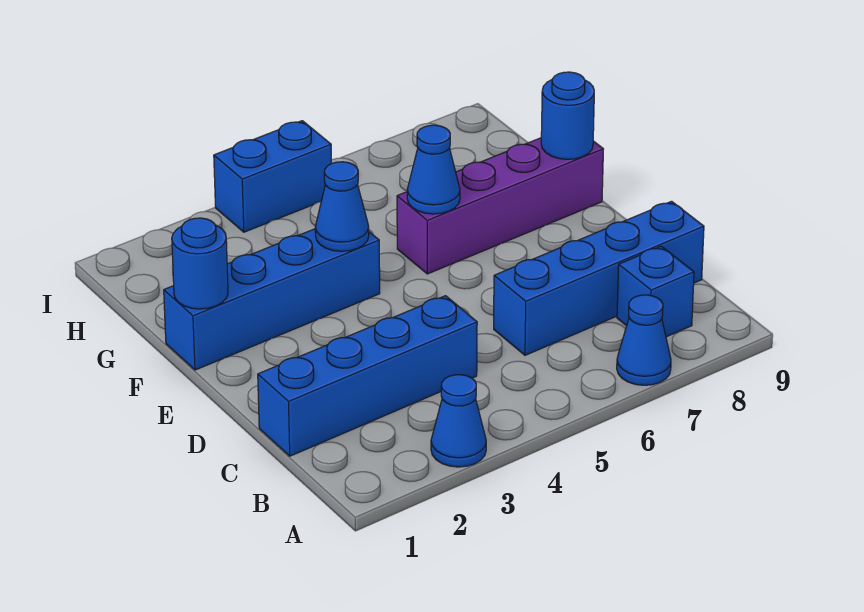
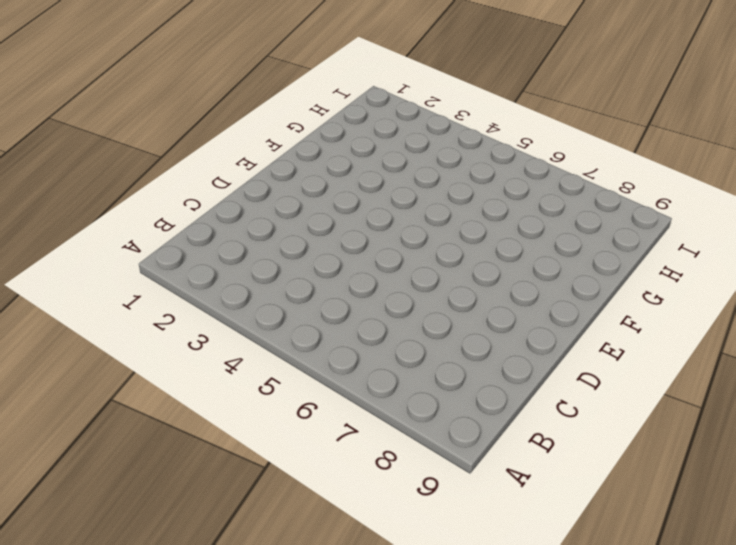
none -> blue 1x1 cone [431,375,486,467]
none -> blue 1x1 cone [617,295,671,385]
none -> blue 1x1 brick [617,246,694,337]

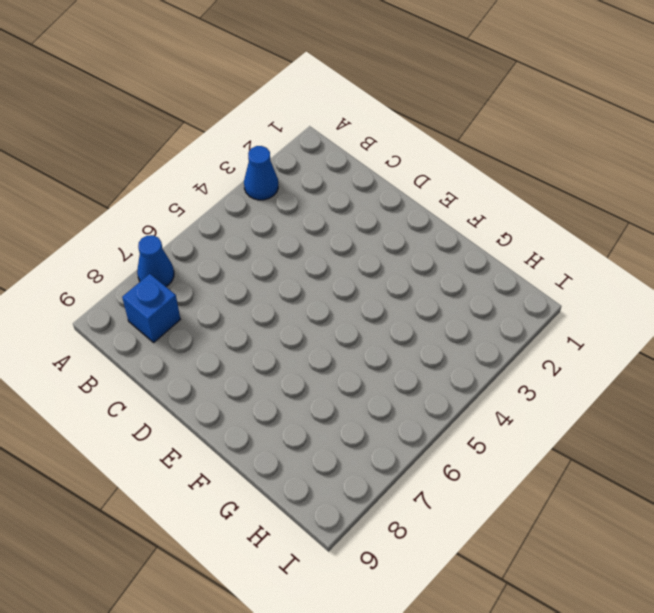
none -> blue 1x4 brick [258,296,477,456]
none -> blue 1x4 brick [494,201,704,355]
none -> blue 1x4 brick [164,229,380,370]

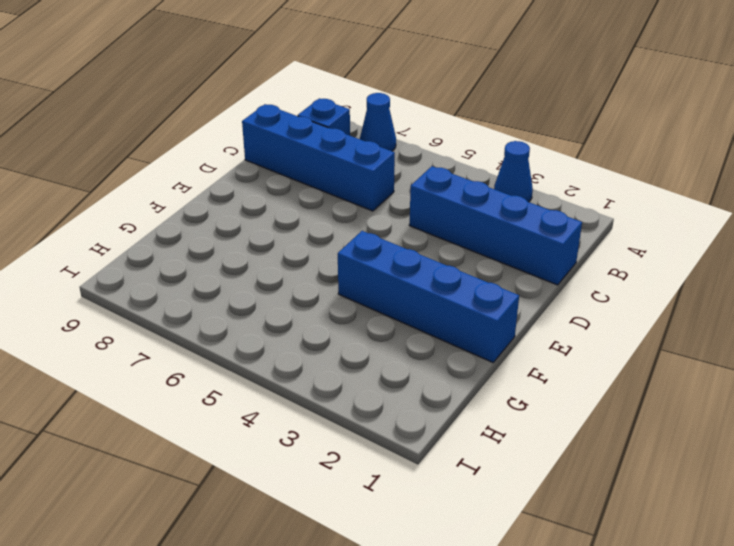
none -> purple 1x4 brick [397,138,603,274]
none -> blue 1x2 brick [214,121,331,232]
none -> blue 1x1 round brick [172,218,228,309]

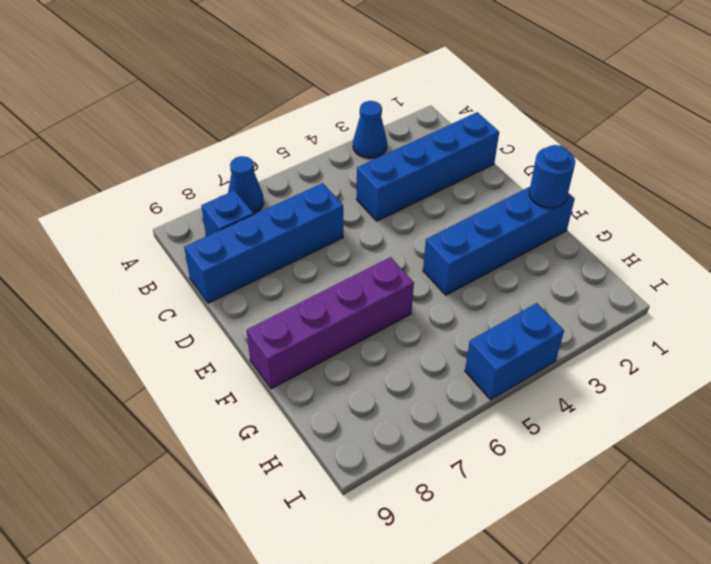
none -> blue 1x1 cone [315,162,369,251]
none -> blue 1x1 cone [407,125,460,214]
none -> blue 1x1 round brick [541,72,594,159]

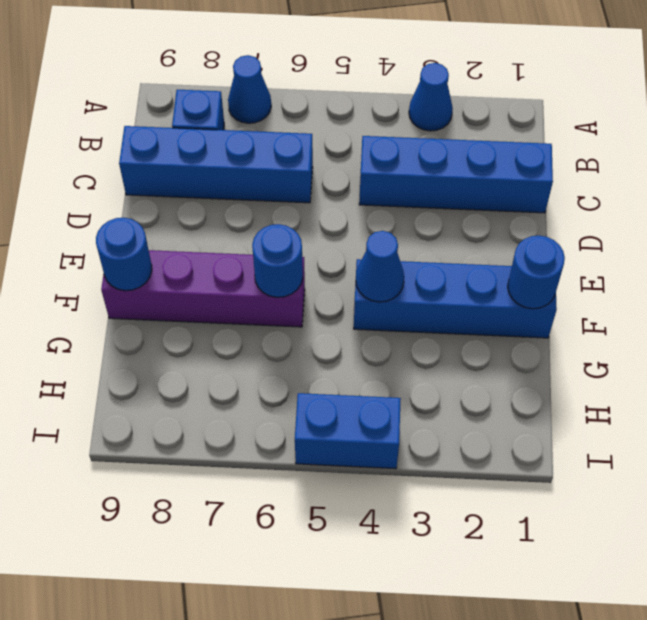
blue 1x1 round brick [252,224,303,297] -> blue 1x1 cone [407,125,460,214]

